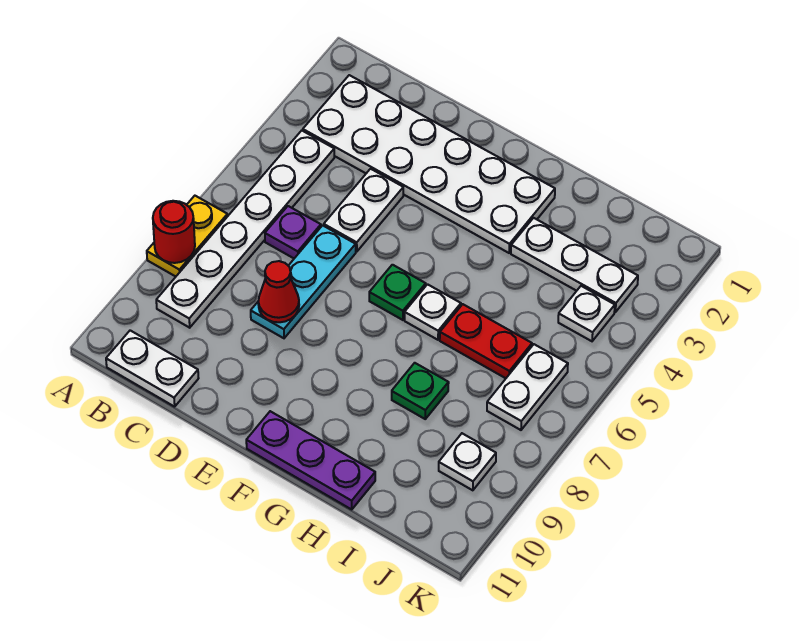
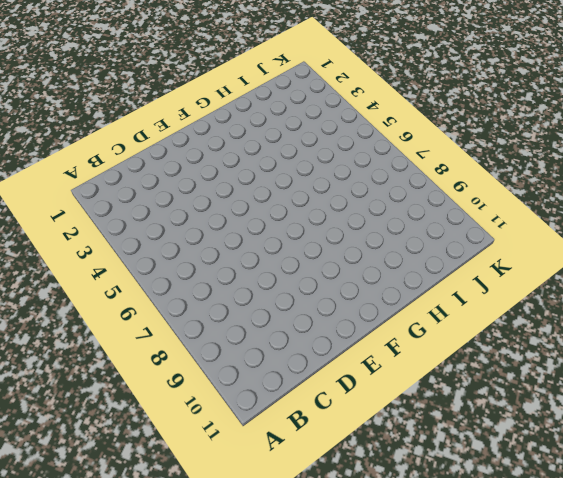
none -> yellow 1x2 plate [147,196,228,277]
none -> white 2x6 plate [303,75,555,253]
none -> white 1x6 plate [156,131,334,328]

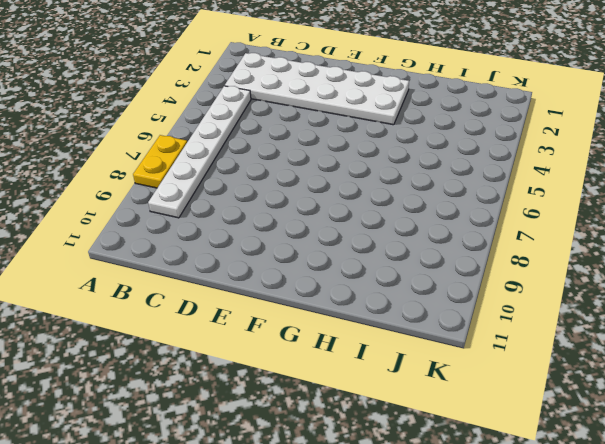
none -> white 1x2 plate [106,330,199,407]
none -> purple 1x1 plate [265,206,321,258]
none -> white 1x2 plate [324,169,403,252]

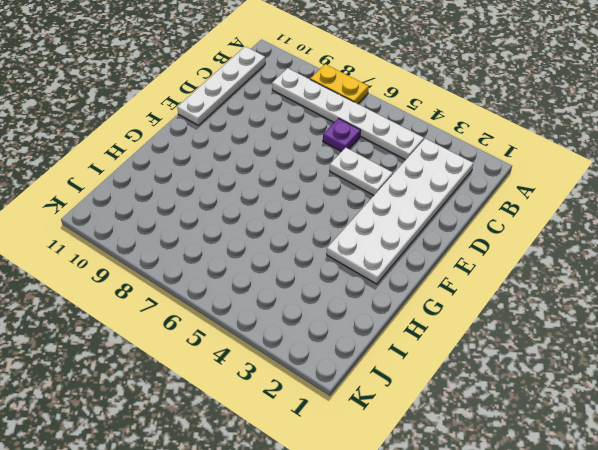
white 1x4 plate [177,47,265,125] -> white 1x2 plate [106,330,199,407]
none -> cyan 1x3 plate [251,225,356,338]
none -> green 1x1 plate [369,265,426,320]
none -> purple 1x3 plate [246,411,375,510]

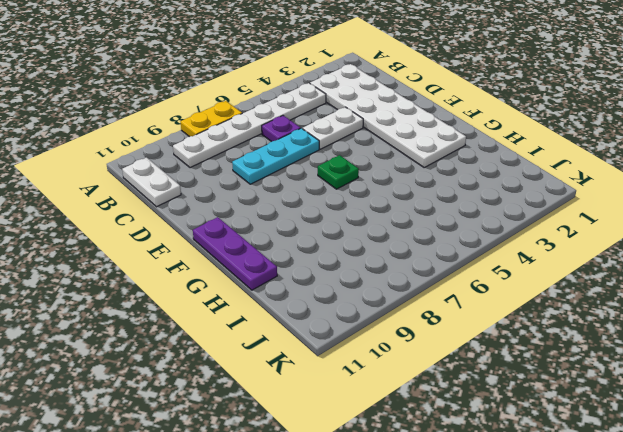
none -> white 1x1 plate [405,284,461,340]
none -> white 1x3 plate [511,218,638,312]
none -> red 1x2 plate [440,304,532,378]

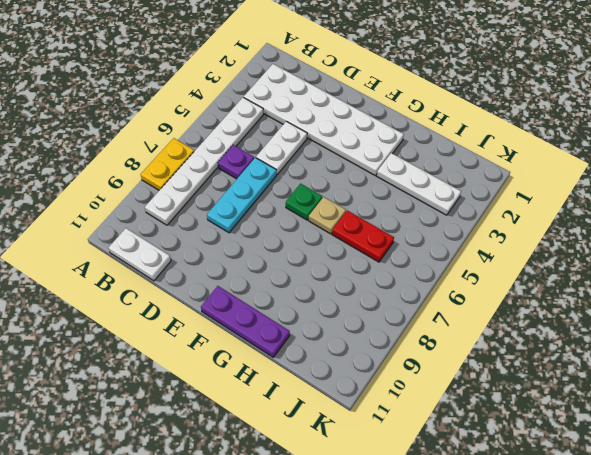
tan 1x1 plate [309,197,346,234] -> white 1x1 plate [405,284,461,340]
none -> green 1x1 plate [392,363,449,419]
none -> white 1x1 plate [558,286,615,341]
none -> white 1x2 plate [487,344,568,430]

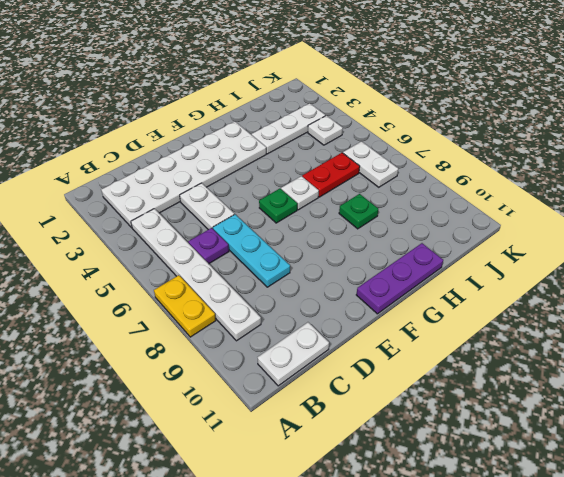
none -> white 1x1 plate [439,433,496,490]
none -> red 1x1 round brick [153,201,195,263]
none -> red 1x1 cone [258,261,299,322]

